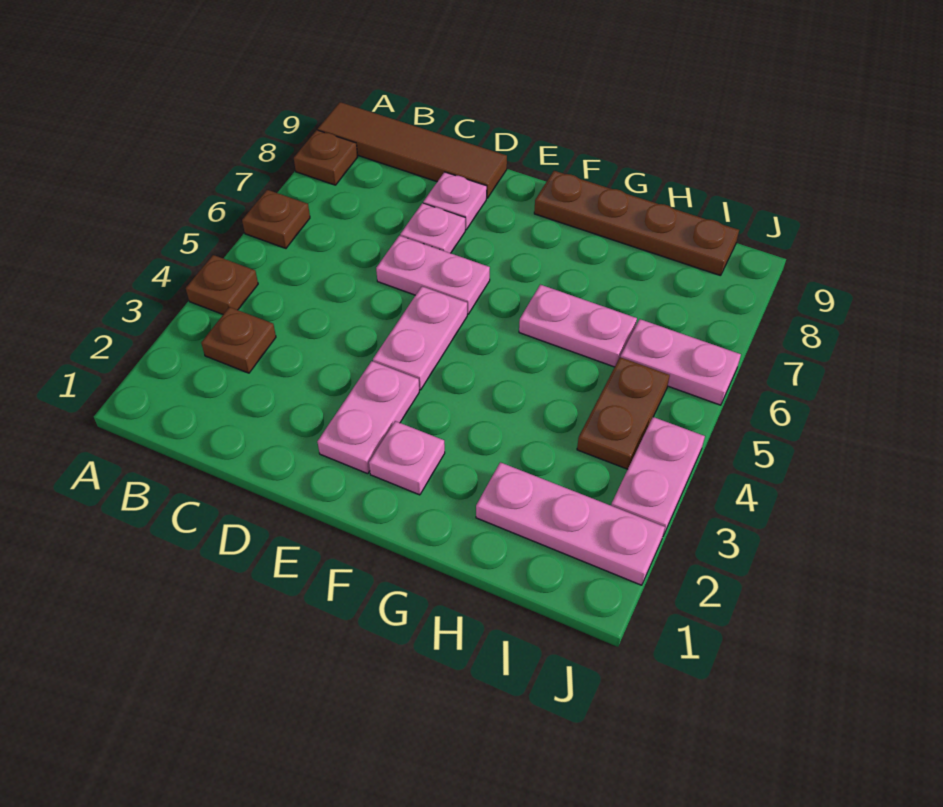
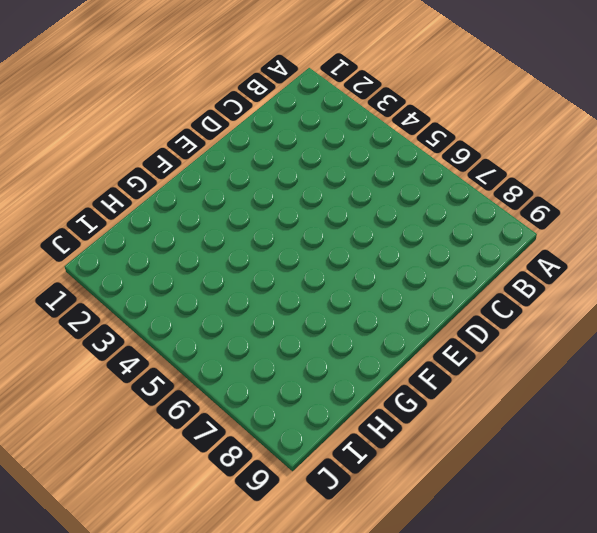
none -> brown 1x1 plate [186,255,258,314]
none -> brown 1x1 plate [242,190,310,248]
none -> brown 1x1 plate [294,130,358,185]

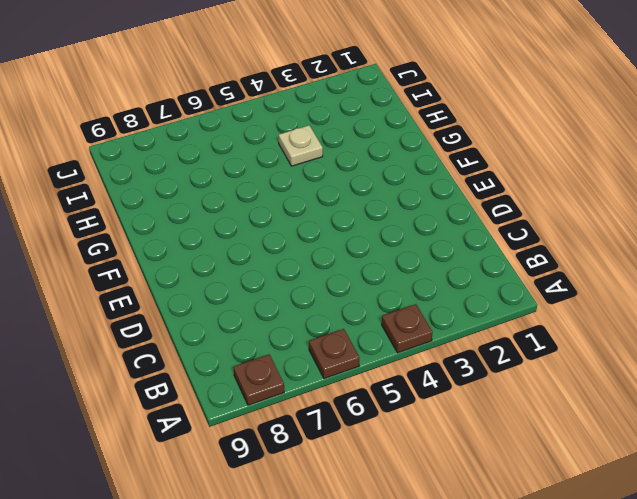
tan 1x1 plate [279,125,323,166] -> none
none -> brown 1x4 tile [318,102,507,198]
none -> brown 1x1 plate [201,307,276,373]
none -> pink 1x2 plate [376,236,490,314]

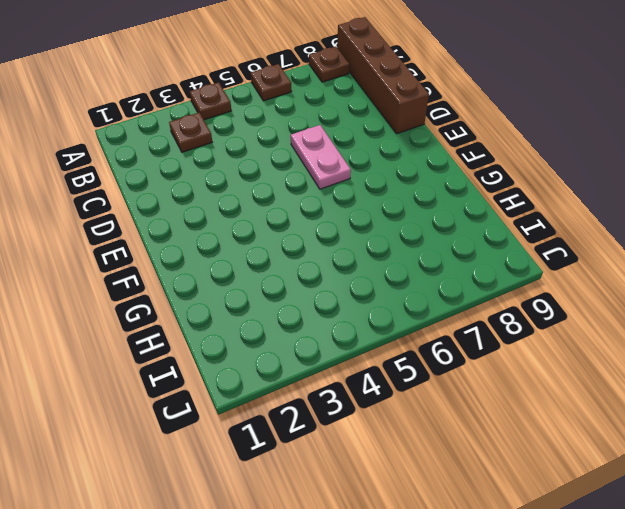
brown 1x4 brick [337,17,429,134] -> brown 1x4 tile [318,102,507,198]
none -> pink 1x1 plate [400,203,465,253]
none -> pink 1x1 plate [423,172,487,230]
none -> pink 1x2 plate [317,361,419,474]

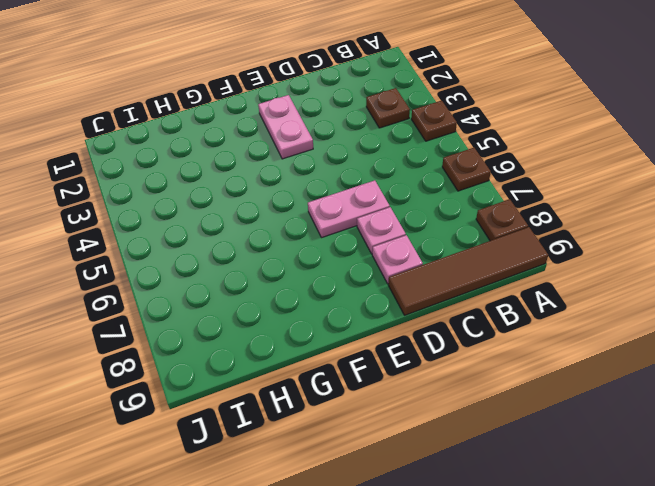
none -> pink 1x2 plate [373,286,467,390]
none -> pink 1x1 plate [369,421,445,495]
none -> brown 1x4 plate [534,171,739,276]

